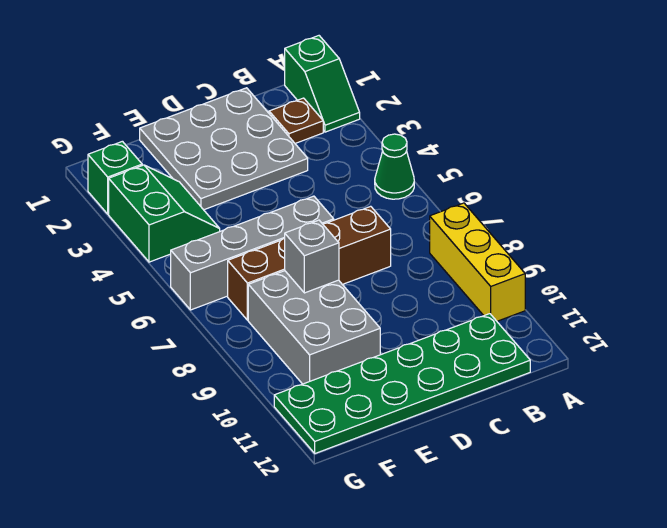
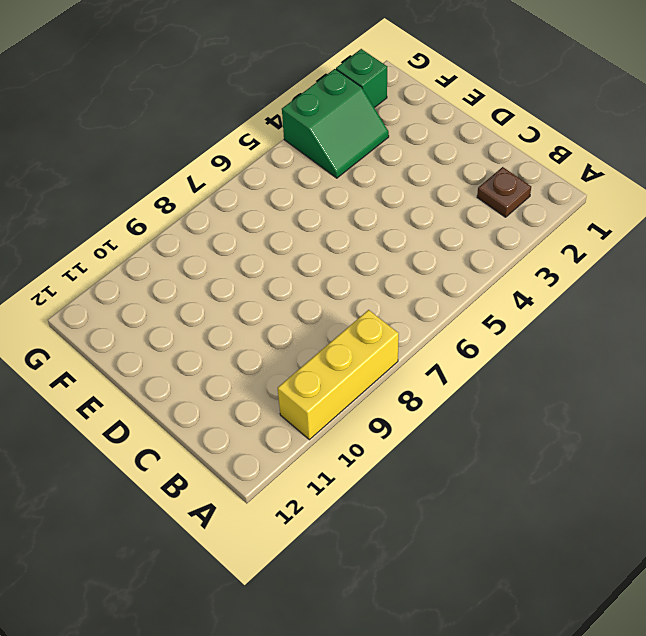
none -> green 1x2 slope [285,36,360,132]
none -> green 1x1 cone [375,134,414,199]
none -> green 2x6 plate [274,314,530,453]

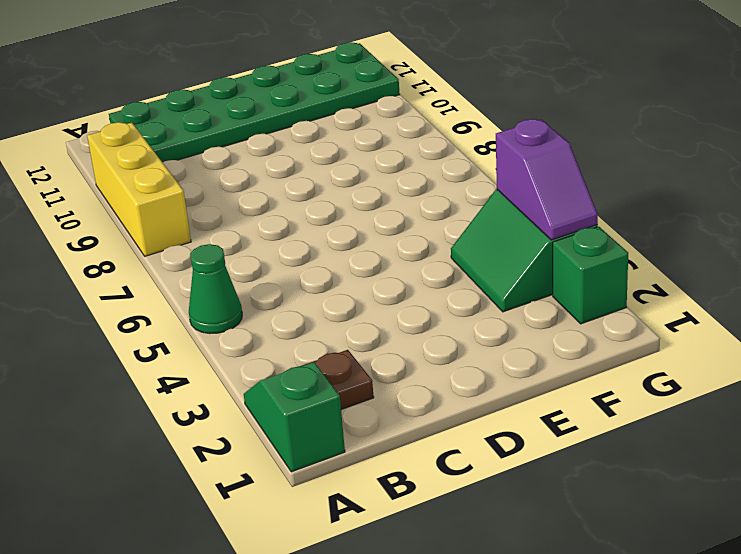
purple 1x2 slope [496,119,598,240] -> none
none -> grey 3x3 plate [140,88,308,210]
none -> brown 1x4 brick [228,206,391,320]
none -> grey 1x4 brick [171,196,334,310]

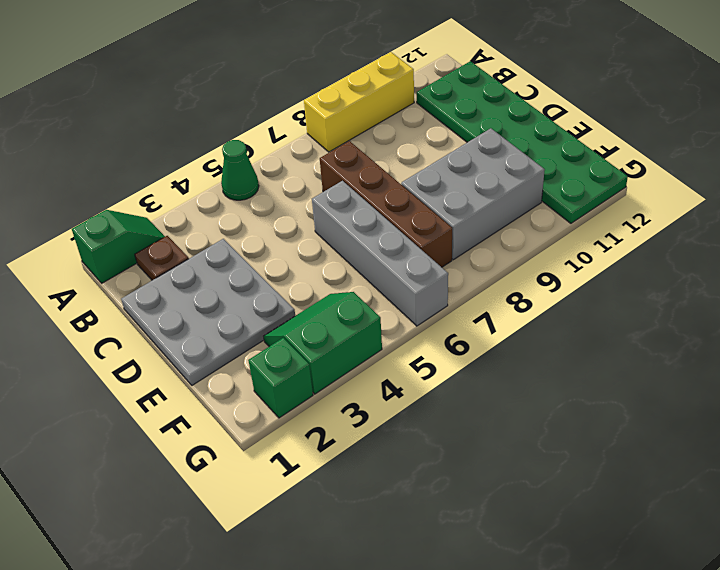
none -> grey 1x1 brick [285,220,339,293]

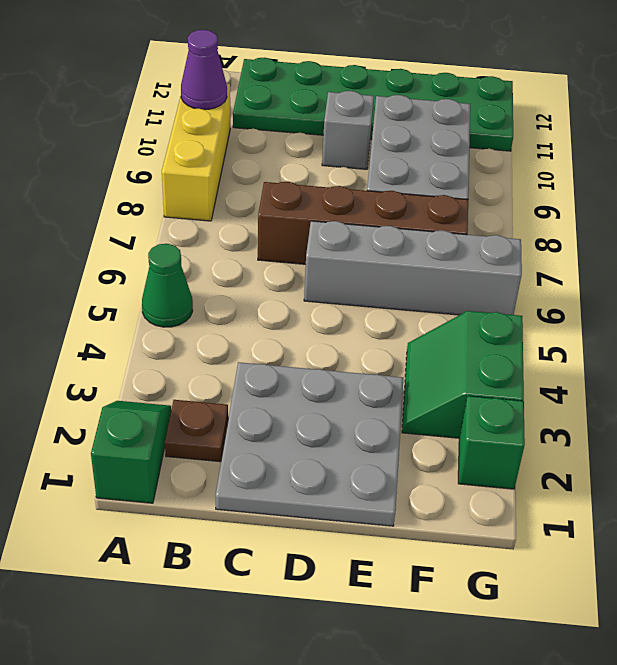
purple 1x1 cone [181,30,227,110] -> none
grey 1x1 brick [322,91,374,169] -> grey 1x1 brick moved to [285,220,339,293]

